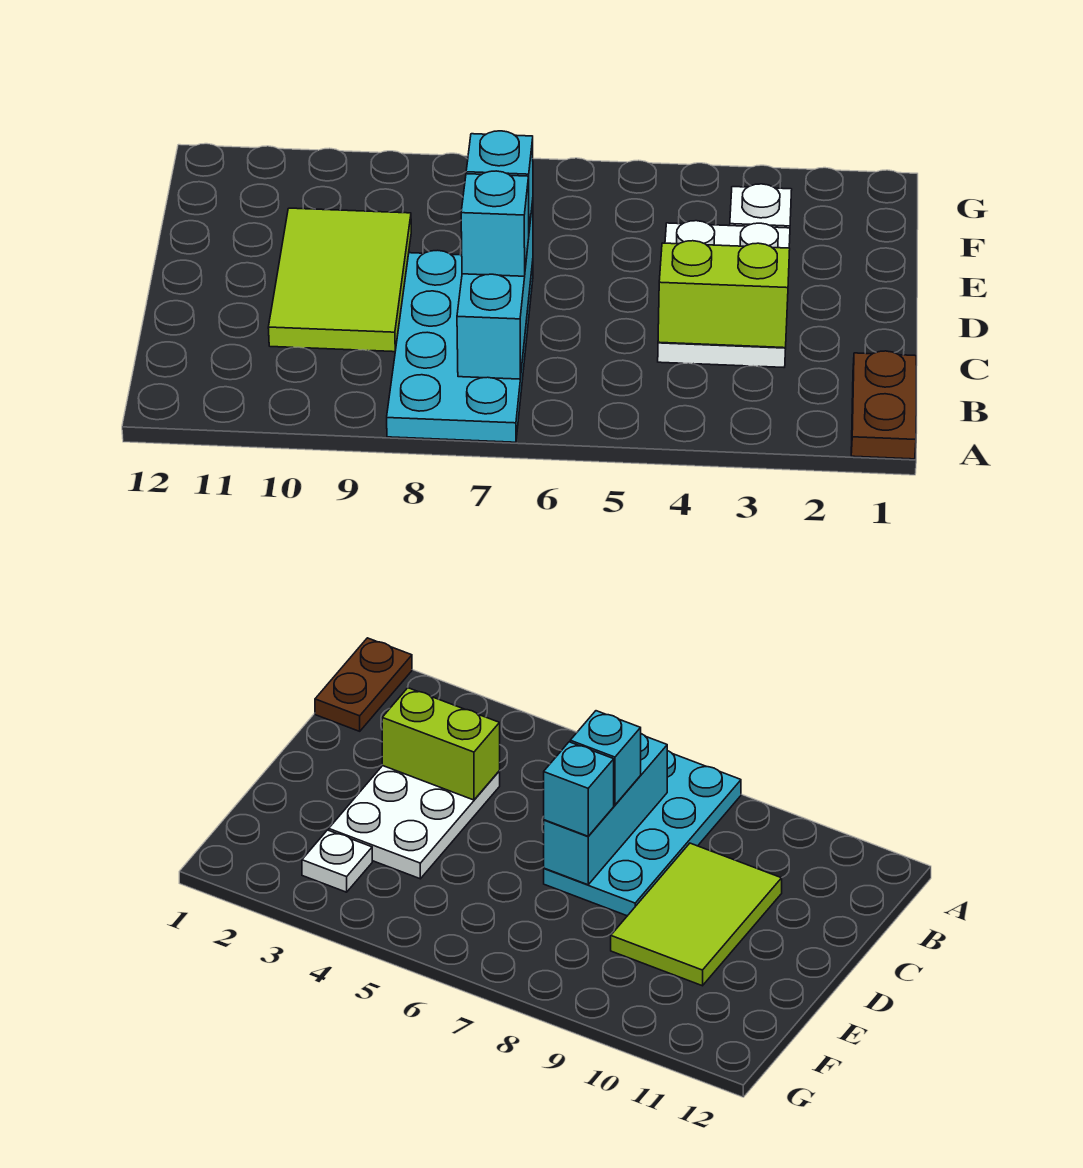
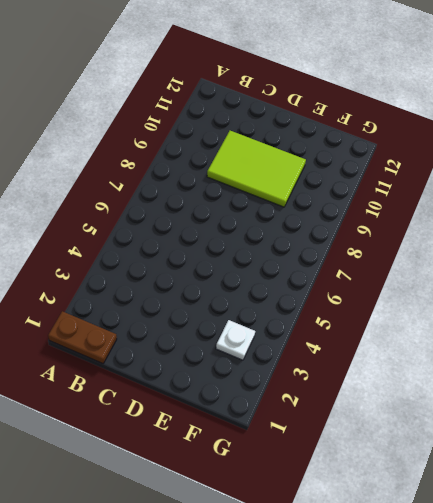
none -> cyan 2x4 plate [387,250,533,442]
none -> white 2x3 plate [658,221,790,367]

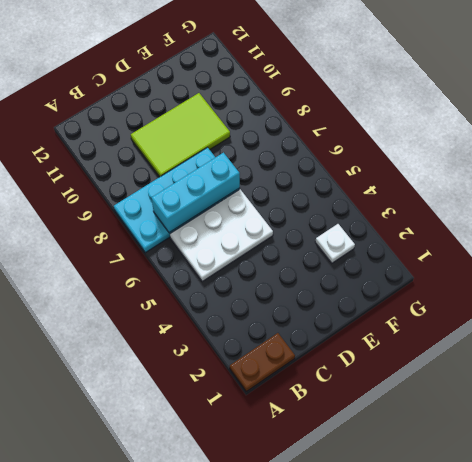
white 2x3 plate [170,189,273,281] -> white 2x3 plate moved to [658,221,790,367]
none -> lime 1x2 brick [658,241,790,348]
none -> cyan 1x1 brick [461,171,529,276]

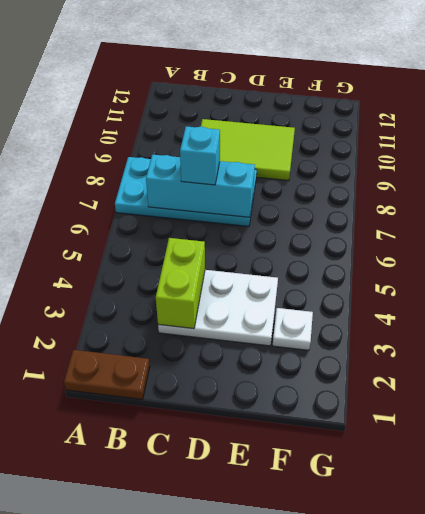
none -> cyan 1x1 brick [466,131,533,230]

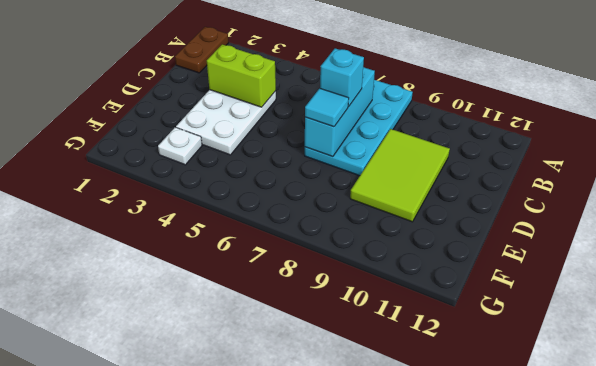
cyan 1x1 tile [305,88,349,127] -> cyan 1x1 brick [466,131,533,230]

